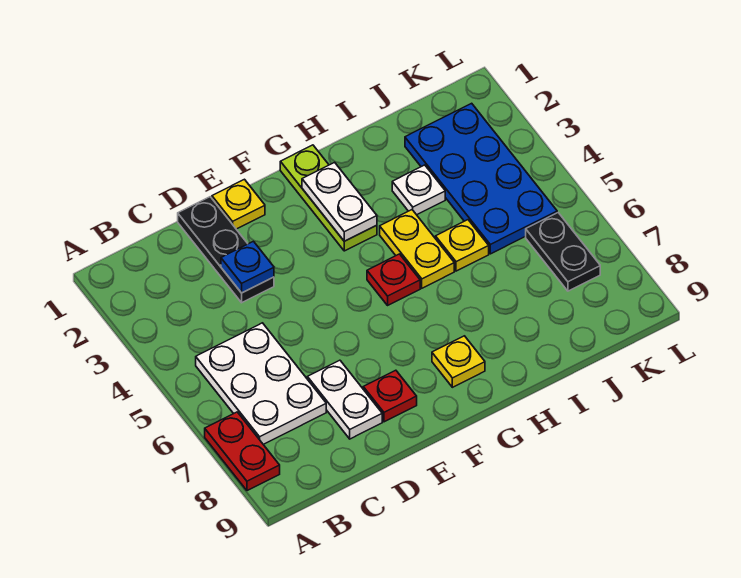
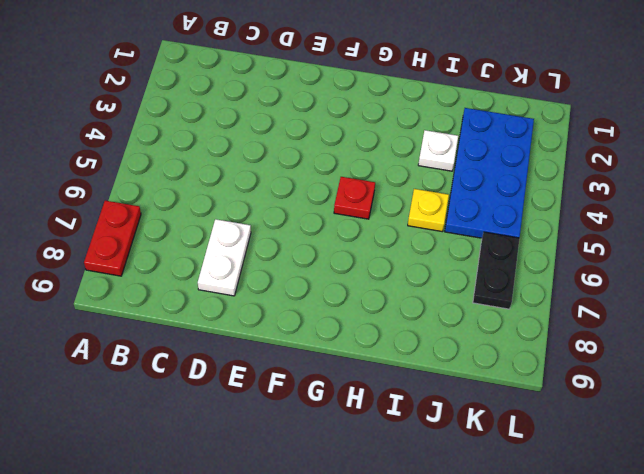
none -> white 2x3 plate [196,323,326,444]
none -> black 1x3 plate [178,197,274,303]
none -> yellow 1x1 plate [212,179,265,229]

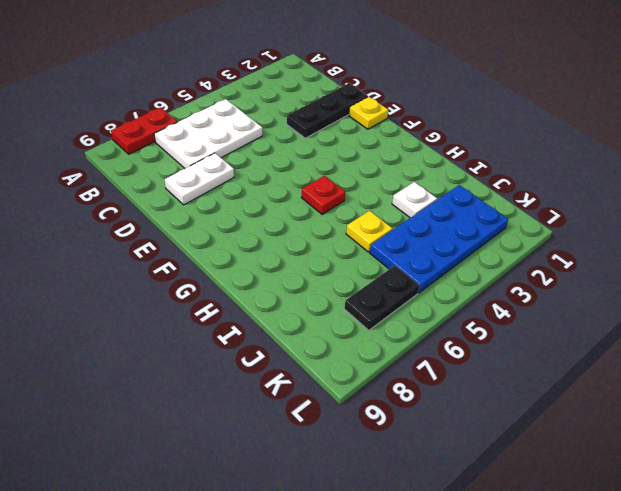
none -> red 1x1 plate [363,370,417,422]
none -> lime 1x3 plate [280,145,377,251]
none -> yellow 1x1 plate [432,336,485,387]

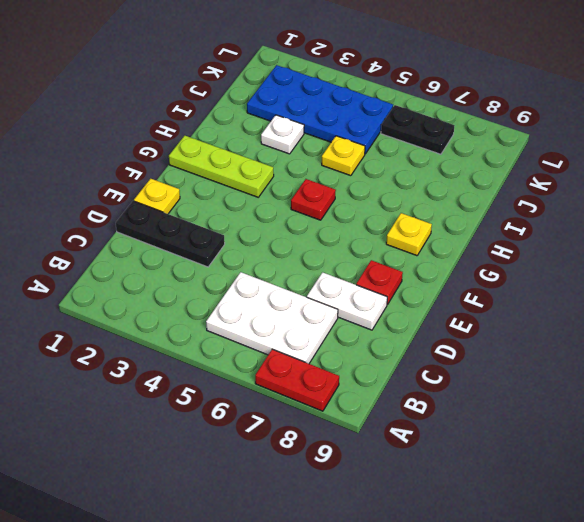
none -> yellow 1x2 plate [380,210,454,288]
none -> blue 1x1 plate [221,241,274,293]
none -> white 1x2 plate [302,162,377,241]

